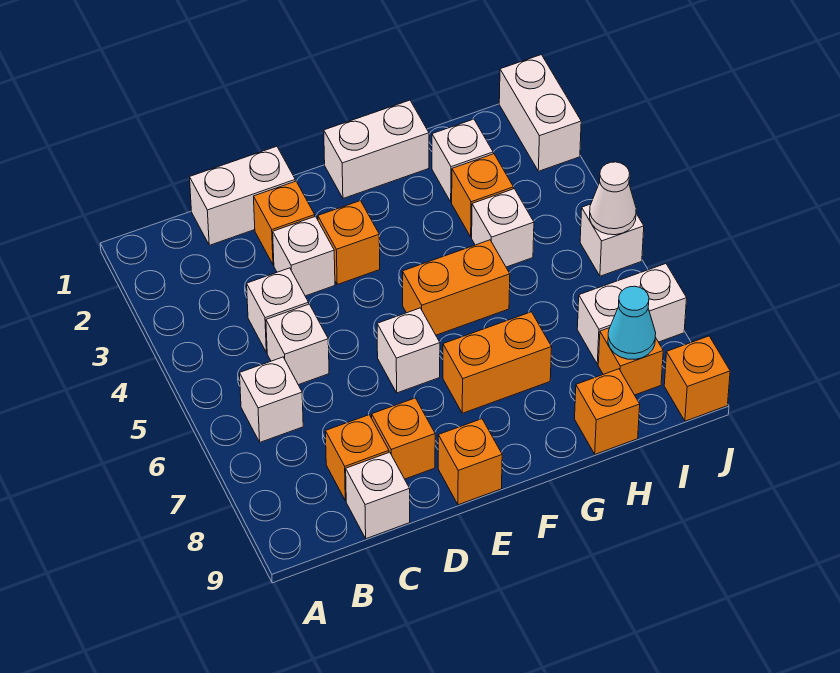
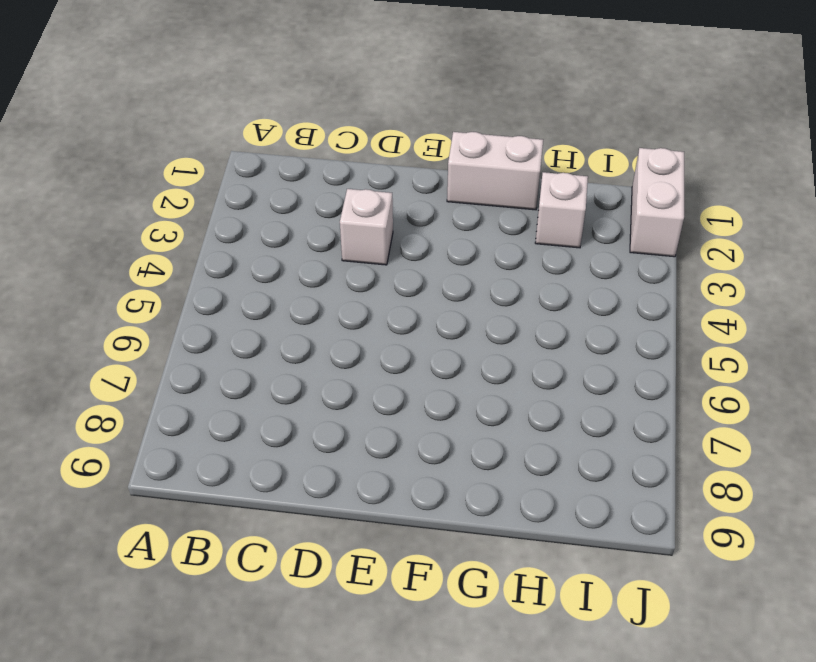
none -> white 1x1 brick [240,357,303,442]
none -> white 1x2 brick [190,146,295,245]
none -> white 1x1 brick [247,268,309,353]

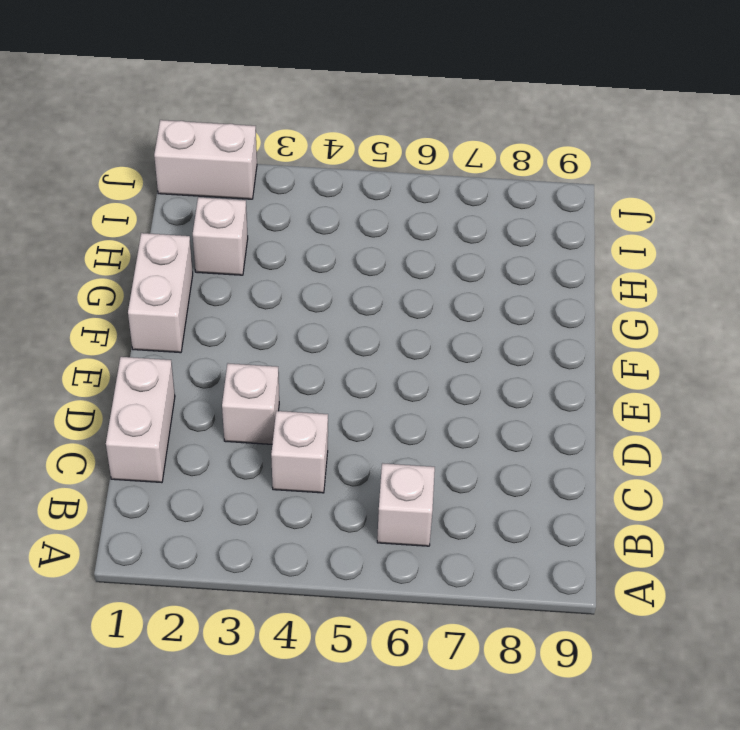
none -> white 1x1 brick [266,304,329,385]
none -> orange 1x1 brick [325,415,389,501]
none -> white 1x1 brick [346,452,410,539]

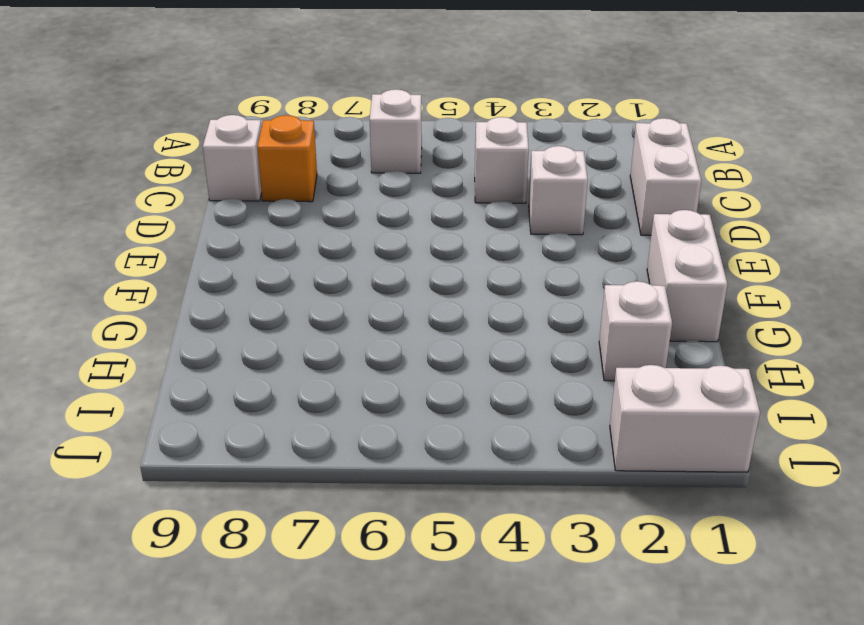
none -> white 1x1 brick [266,304,329,385]
none -> orange 1x1 brick [254,181,315,265]
none -> orange 1x1 brick [372,398,435,479]

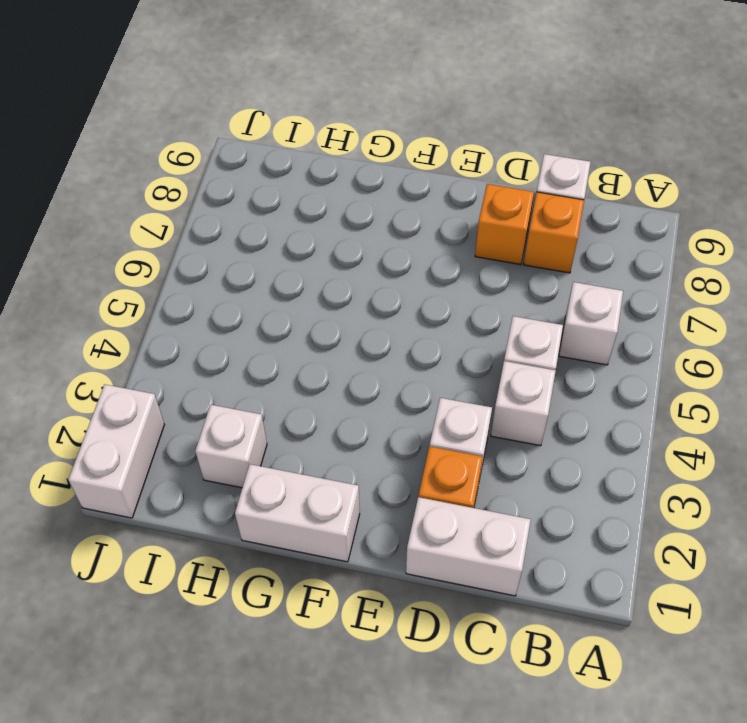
none -> orange 1x1 brick [318,201,380,284]
none -> white 1x1 brick [377,308,440,393]
none -> orange 1x1 brick [438,419,502,505]

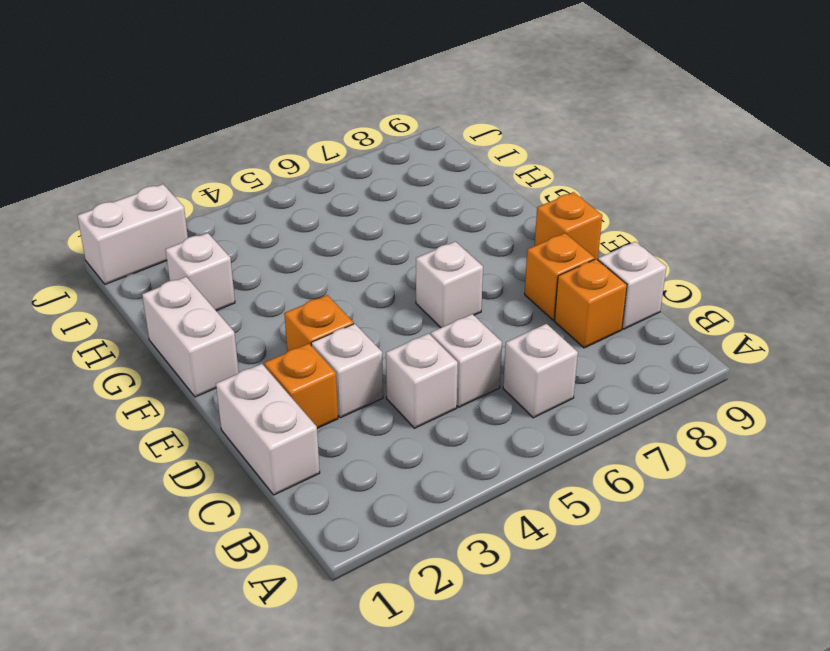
none -> orange 1x2 brick [402,240,510,335]
none -> orange 1x2 brick [443,312,552,413]
none -> orange 1x1 brick [452,154,514,237]

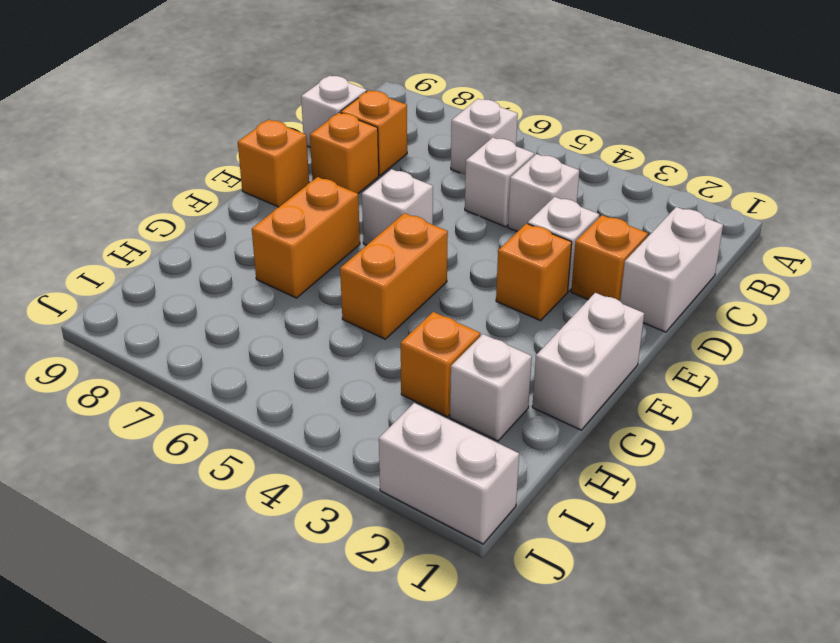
none -> white 1x1 brick [472,189,534,267]
none -> orange 1x1 brick [575,369,640,454]
none -> white 1x2 brick [577,264,687,364]

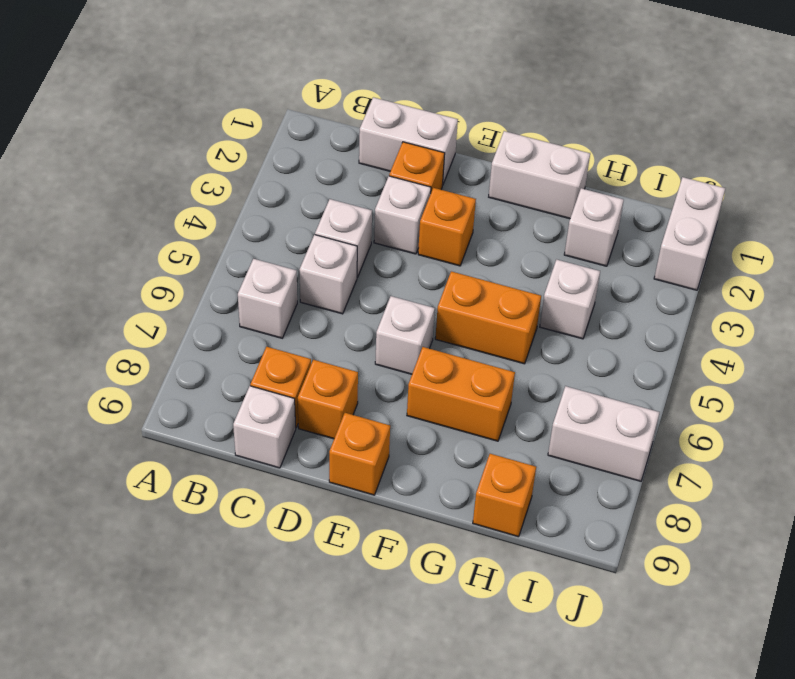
none -> orange 1x1 brick [452,154,514,237]
none -> orange 1x1 brick [598,328,663,395]
none -> white 1x1 brick [580,204,644,276]

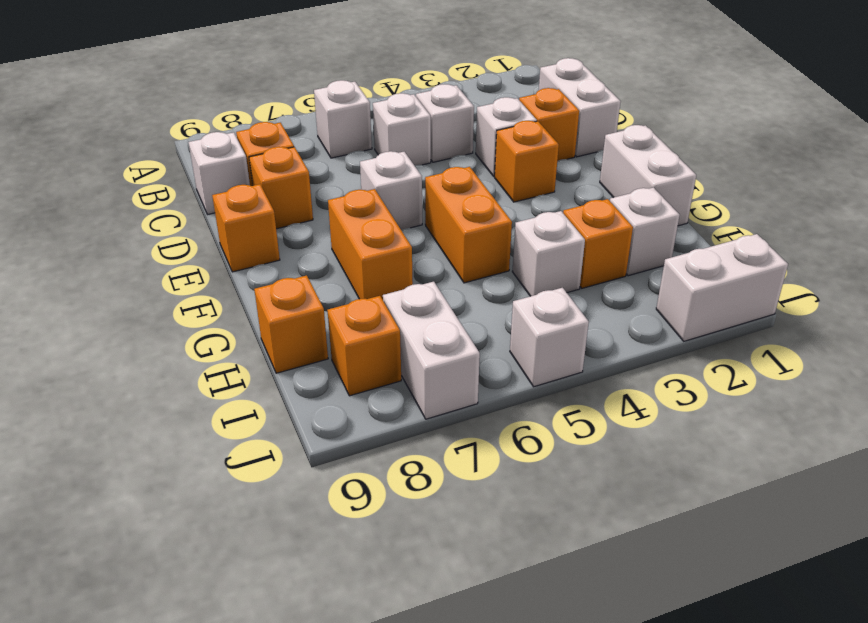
none -> orange 1x1 brick [664,336,730,421]
none -> cyan 1x1 cone [608,286,656,359]
none -> white 1x1 cone [590,162,636,235]

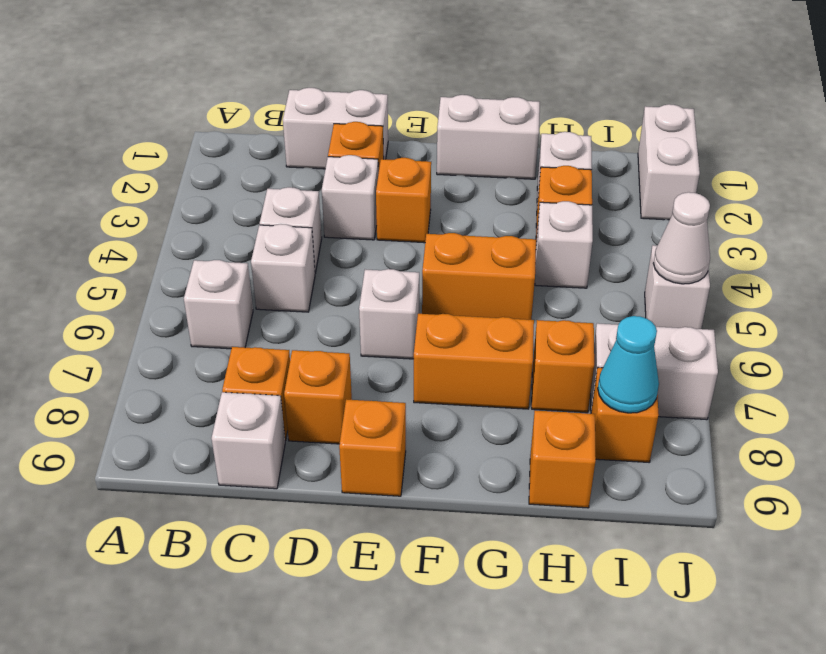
orange 1x1 brick [532,320,594,413] -> orange 1x1 brick moved to [664,336,730,421]

